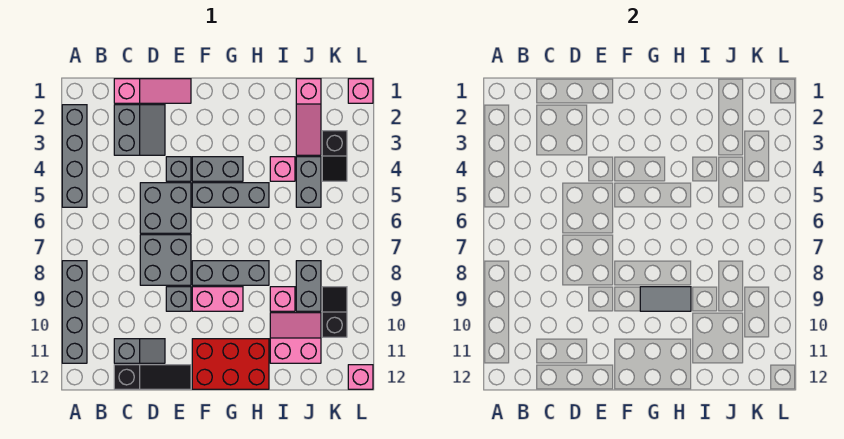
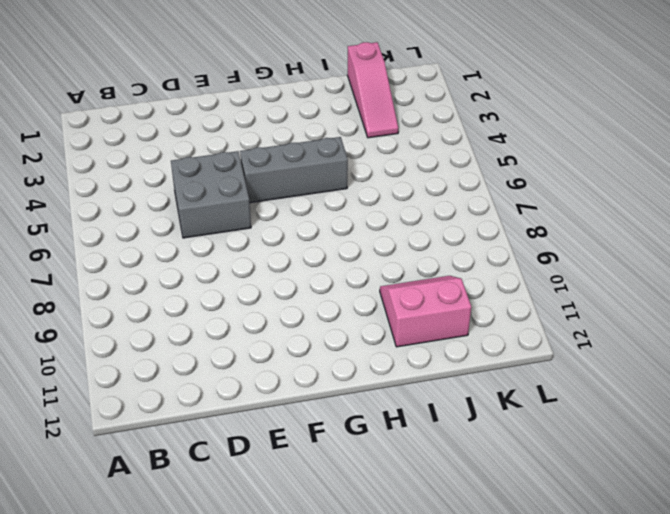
none -> grey 1x4 brick [62,105,87,207]
none -> grey 1x4 brick [62,261,87,363]
none -> pink 1x3 slope [114,79,191,103]

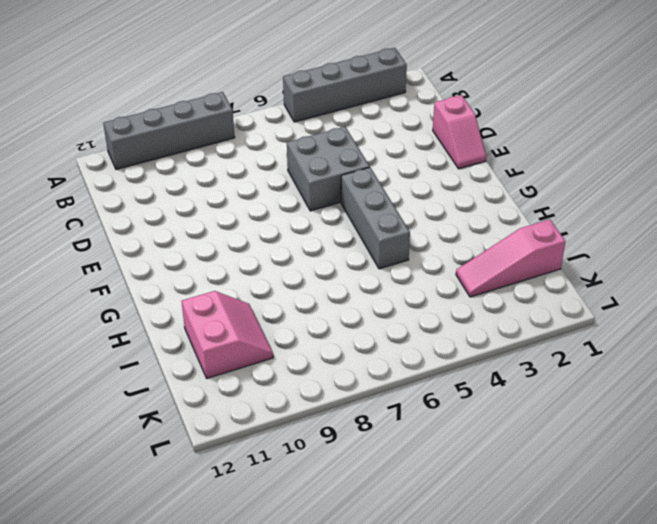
pink 1x2 slope [433,95,486,169] -> pink 1x3 slope [114,79,191,103]
none -> grey 2x2 slope [114,105,165,155]
none -> grey 1x2 slope [114,339,165,363]
none -> black 1x3 slope [114,365,191,389]

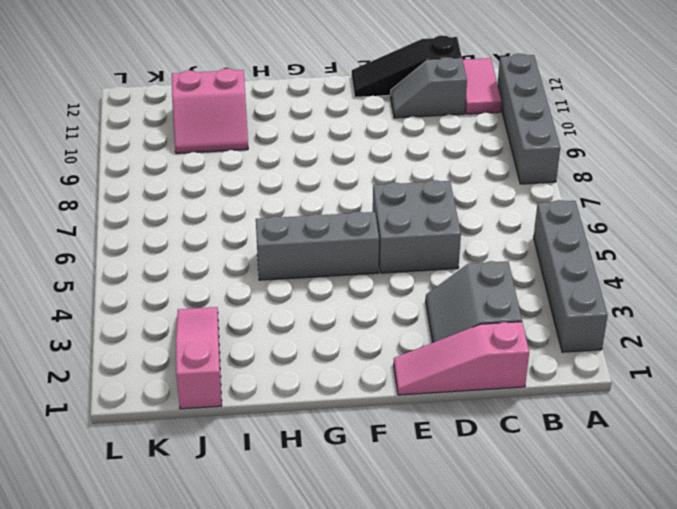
pink 1x2 tile [463,58,502,114] -> none
none -> grey 2x2 brick [140,235,191,285]
none -> grey 1x1 brick [166,157,191,181]
none -> grey 1x1 brick [166,287,191,311]

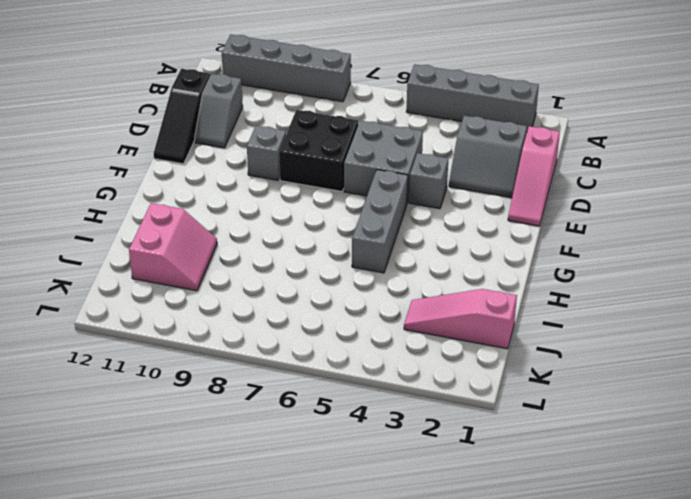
black 2x2 brick [279,110,358,192] -> grey 2x2 brick [140,235,191,285]
none -> grey 1x2 brick [192,157,243,181]
none -> grey 1x3 brick [192,261,269,285]
none -> pink 1x2 brick [192,287,243,311]

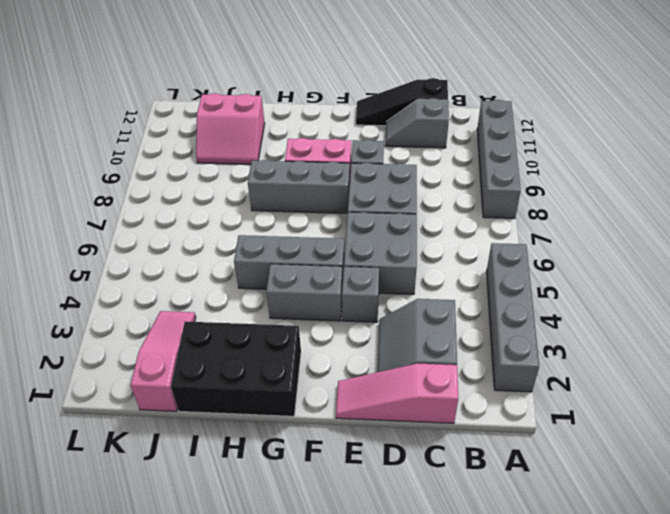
black 2x3 brick [171,321,301,416] -> none
none -> red 2x3 brick [192,339,269,389]
none -> pink 1x1 brick [270,157,295,181]
none -> pink 1x1 brick [270,287,295,311]

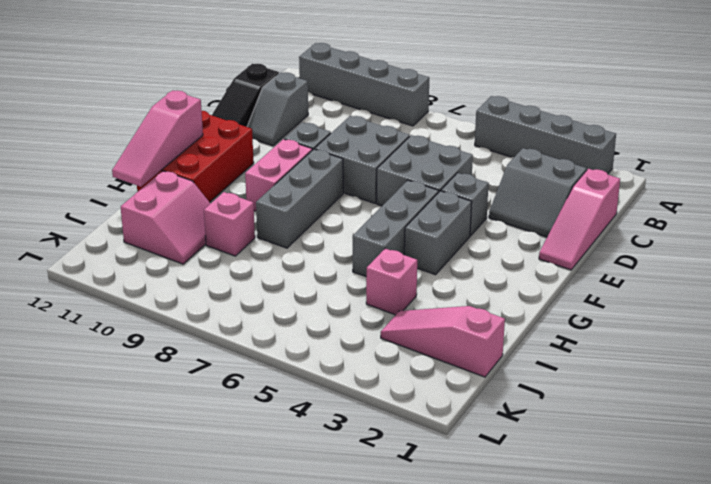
pink 1x3 slope [112,90,203,187] -> none
none -> grey 1x2 brick [296,157,321,207]
none -> grey 1x2 brick [296,261,321,311]
none -> black 1x2 slope [322,131,347,181]

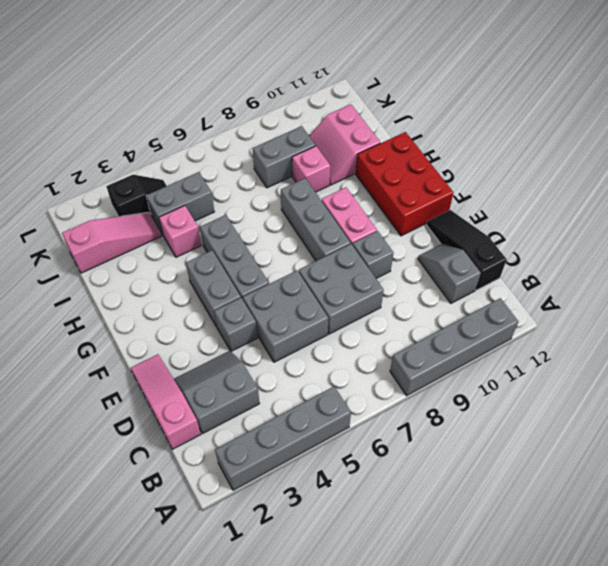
none -> black 1x2 slope [322,287,347,337]
none -> pink 1x1 brick [348,79,373,103]
none -> pink 1x1 brick [348,365,373,389]

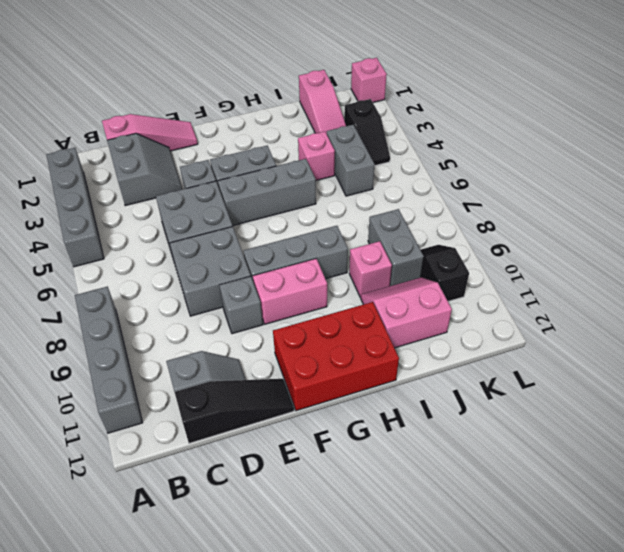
none -> pink 1x1 brick [348,365,373,389]
none -> grey 1x2 tile [640,287,691,311]

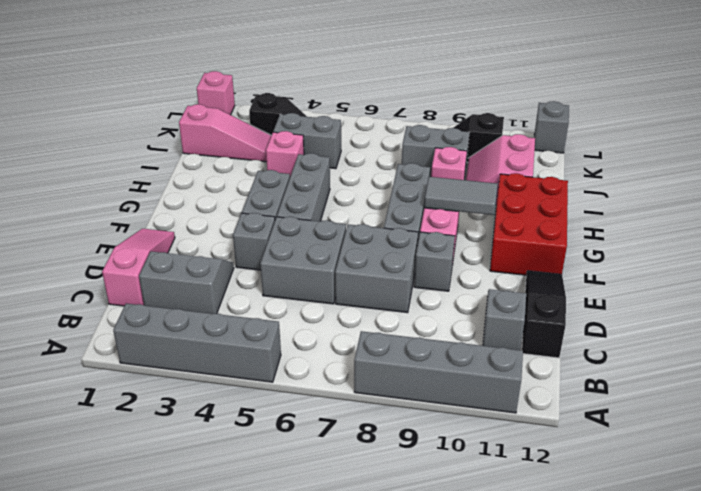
grey 1x2 tile [424,177,498,215] -> grey 1x2 tile turned to [640,287,691,311]
grey 1x1 brick [534,101,569,153] -> pink 1x1 brick [348,365,373,389]

